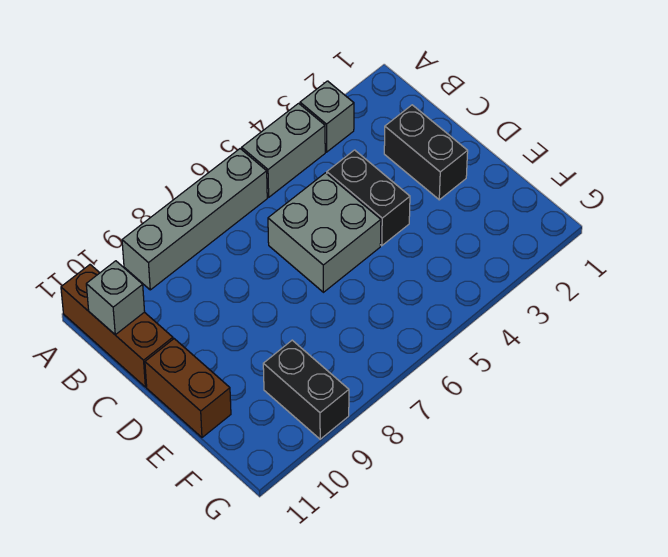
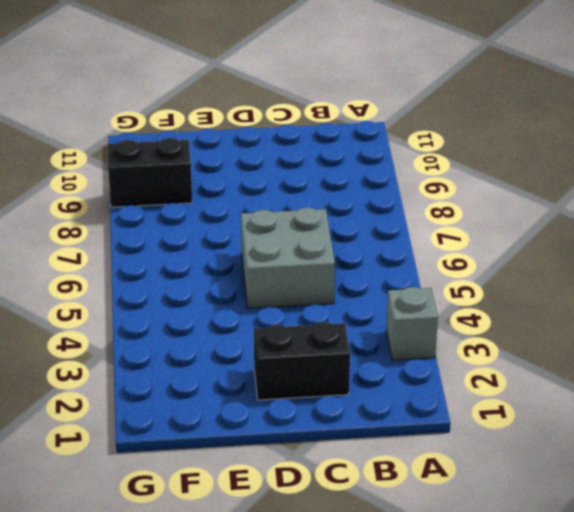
none -> grey 1x2 brick [242,103,325,197]
none -> grey 1x4 brick [122,149,267,290]

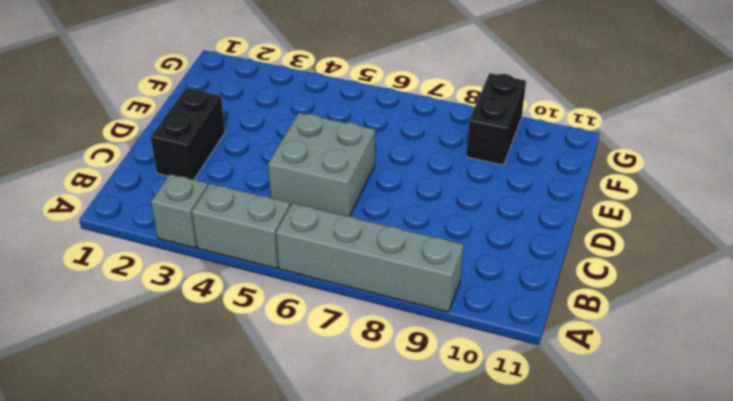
none -> brown 1x3 brick [61,265,173,387]
none -> black 1x2 brick [327,150,410,246]

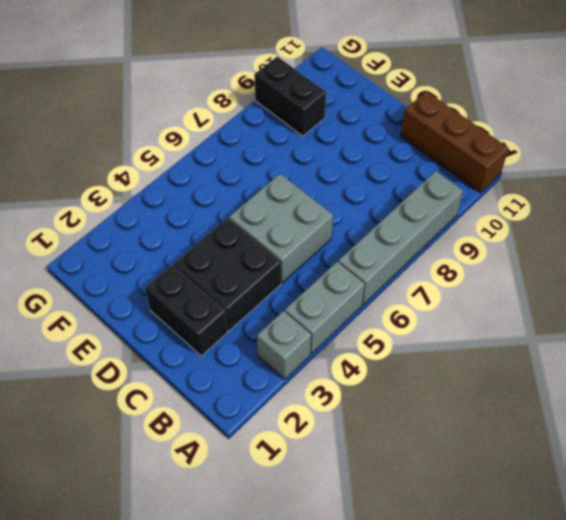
black 2x2 brick [174,218,281,331] -> black 1x2 brick [327,150,410,246]
none -> brown 1x2 brick [145,339,231,437]
none -> grey 1x1 brick [86,261,145,335]

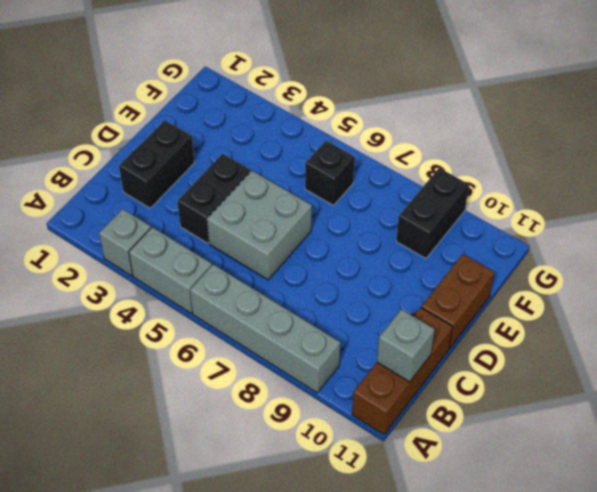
black 1x1 brick [305,141,355,206] -> none

